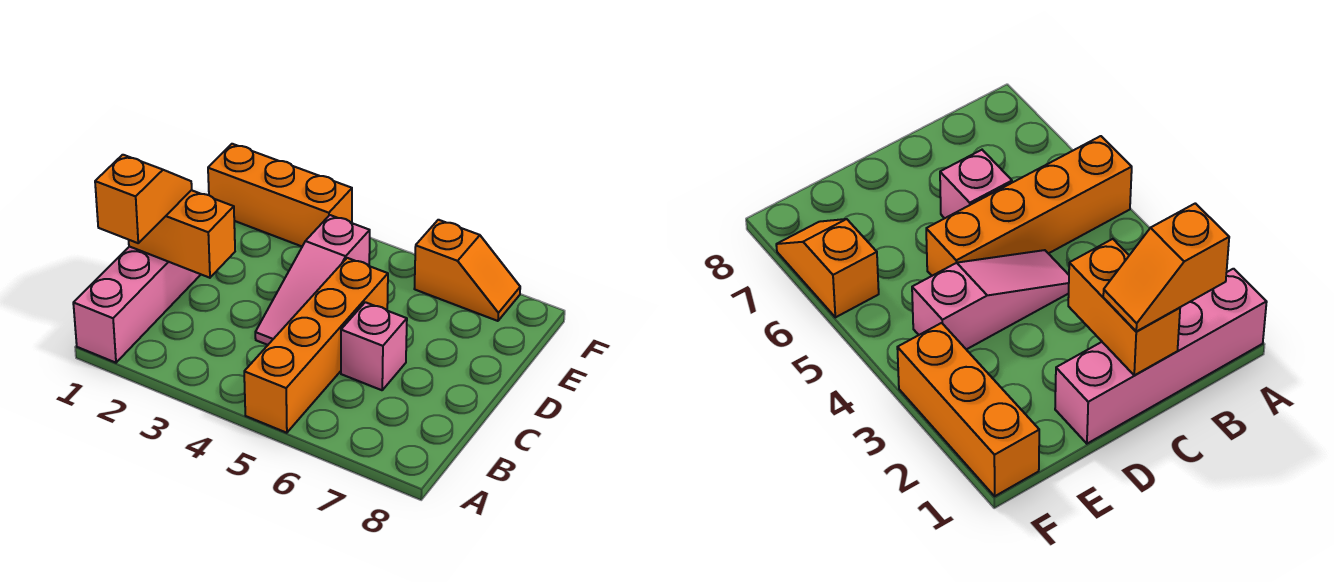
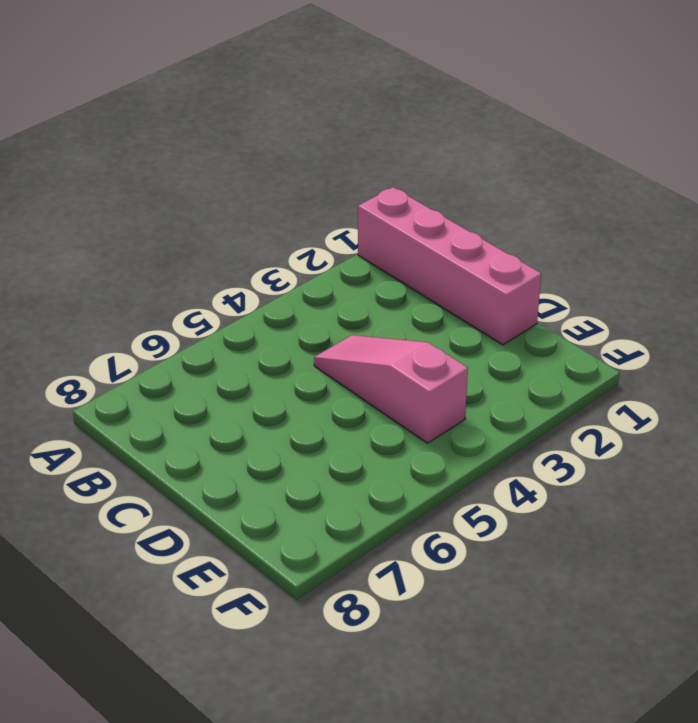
none -> orange 1x4 brick [244,258,388,433]
none -> pink 1x1 brick [341,302,407,390]

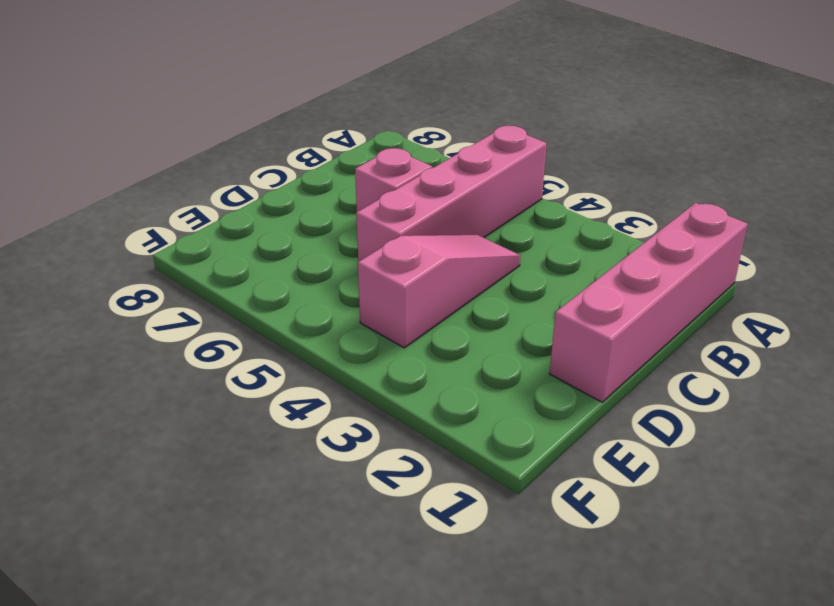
pink 1x4 brick [356,126,547,262] -> orange 1x4 brick [244,258,388,433]
none -> orange 1x3 brick [208,144,352,246]
none -> orange 1x2 slope [414,220,520,321]

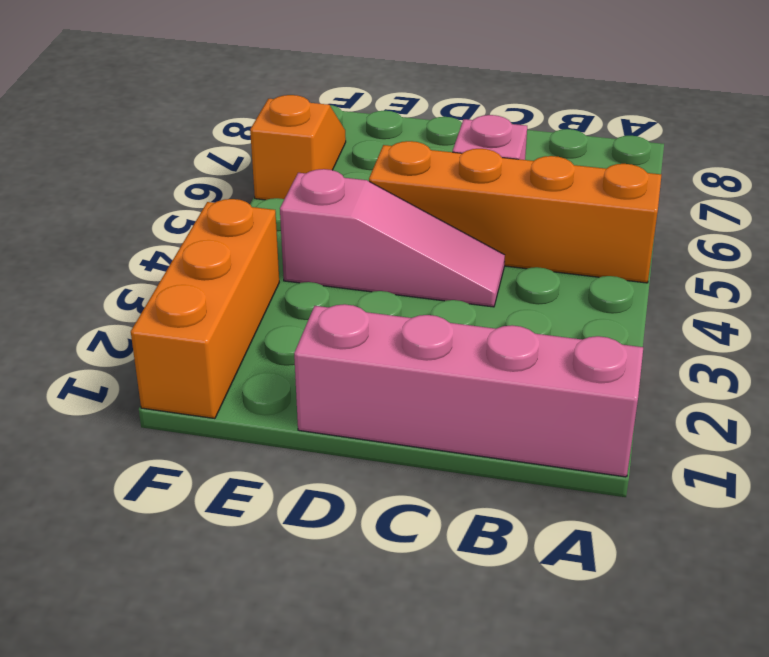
none -> orange 1x2 brick [129,190,235,278]
none -> orange 1x2 slope [95,155,192,243]

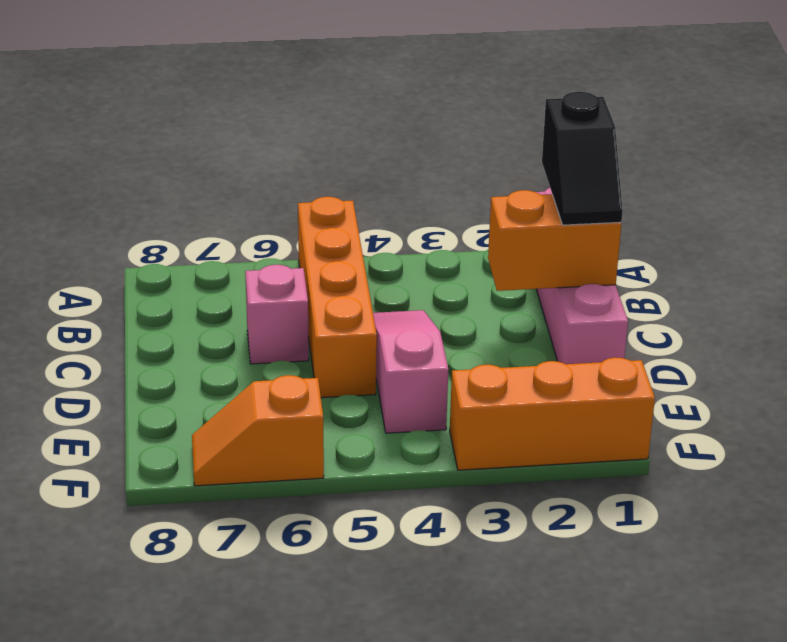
black 1x2 slope [542,92,623,225] -> orange 1x2 slope [95,155,192,243]

